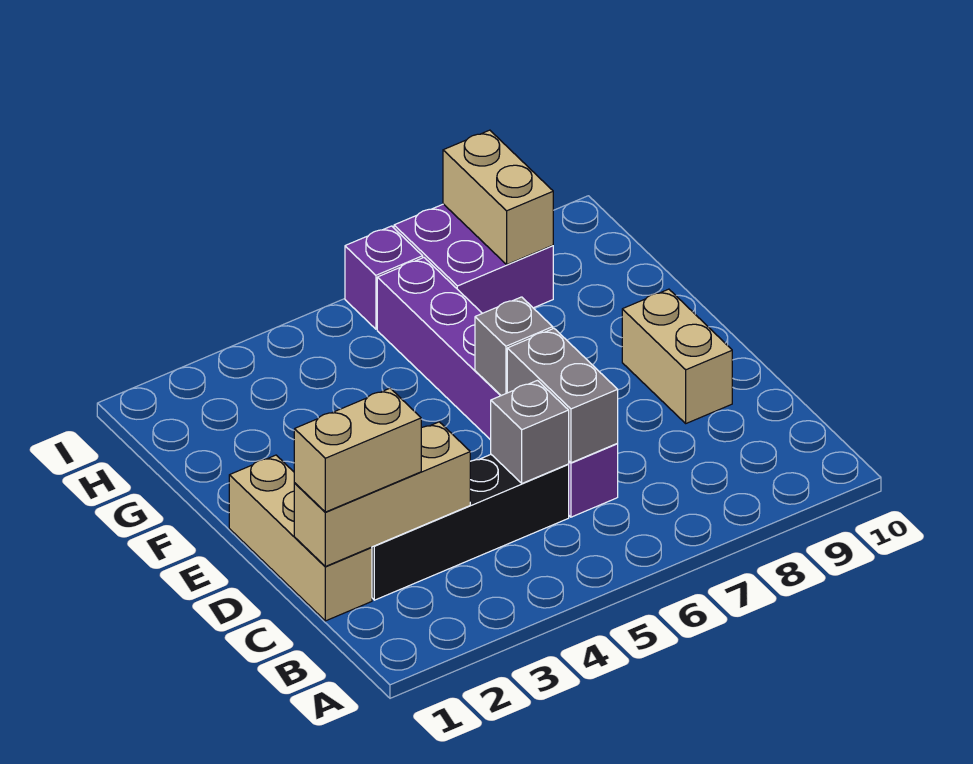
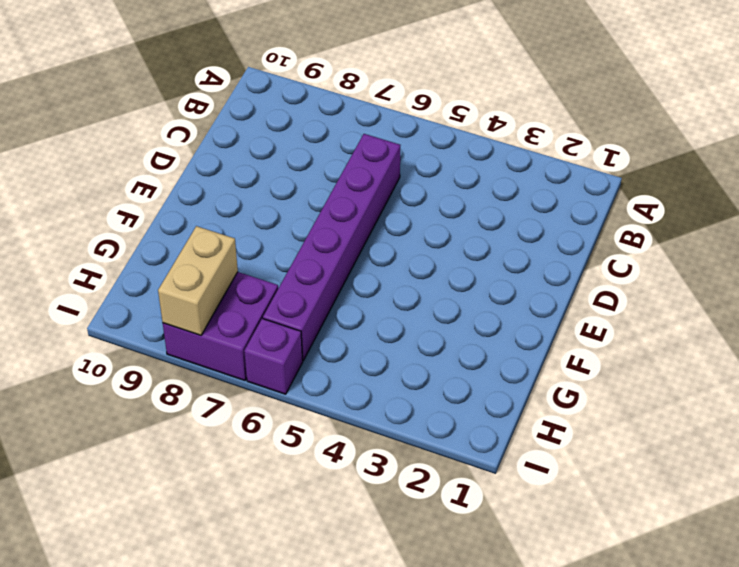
none -> tan 1x3 brick [229,455,372,621]
none -> black 1x4 brick [372,455,569,600]
none -> tan 1x2 brick [622,289,732,423]

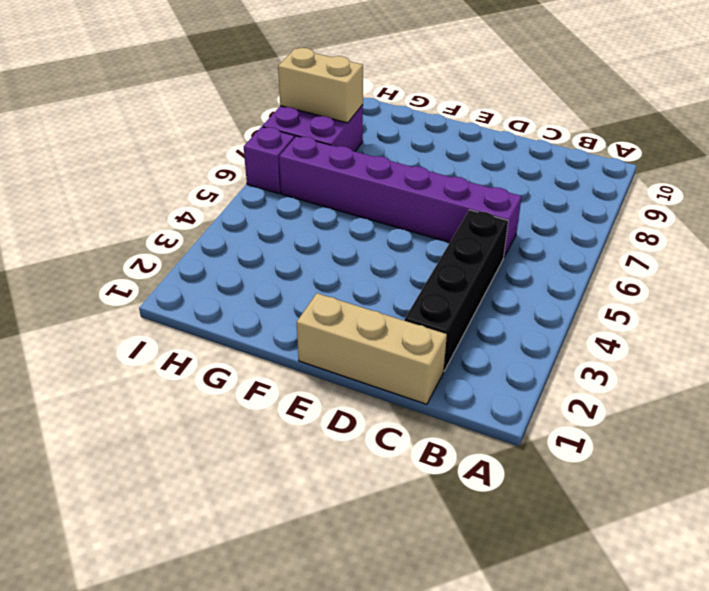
none -> tan 1x2 brick [622,289,732,423]
none -> tan 1x3 brick [294,422,470,566]
none -> grey 1x1 brick [491,380,569,483]

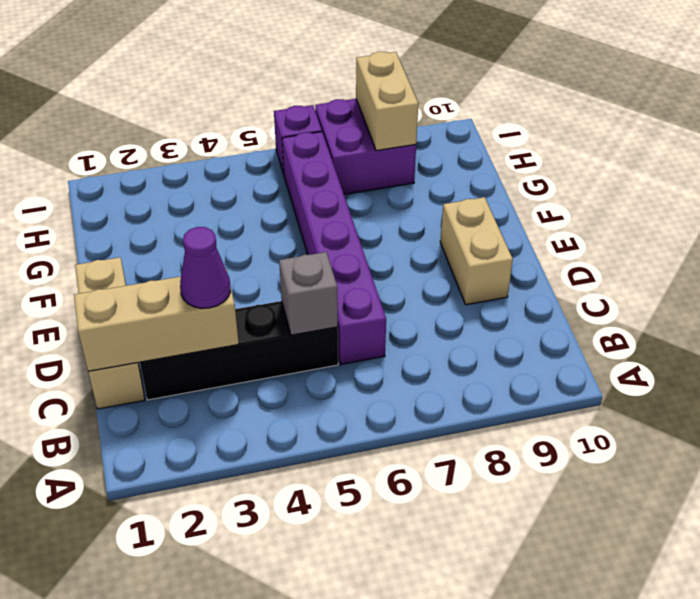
purple 1x1 cone [180,227,230,308] -> none
none -> grey 1x2 brick [507,328,618,463]
none -> grey 1x1 brick [475,297,553,396]
none -> tan 1x2 brick [294,388,421,512]

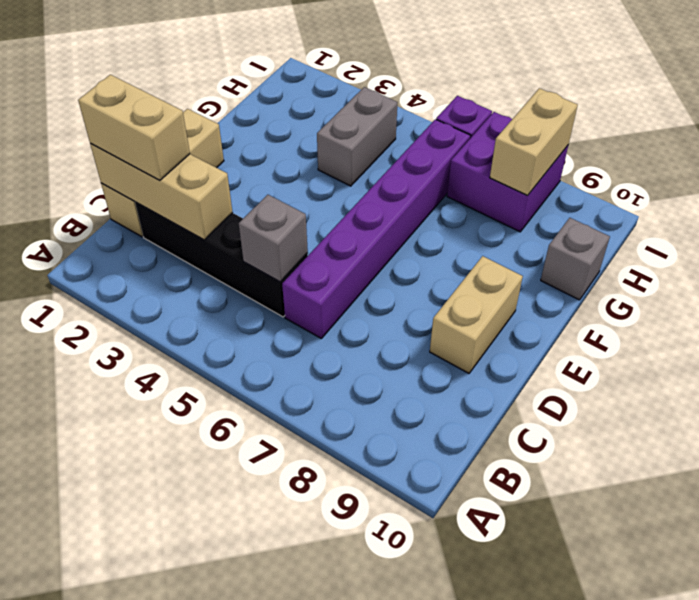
grey 1x2 brick [317,87,398,186] -> grey 1x2 brick moved to [507,328,618,463]
grey 1x1 brick [541,218,610,300] -> grey 1x1 brick moved to [475,297,553,396]

